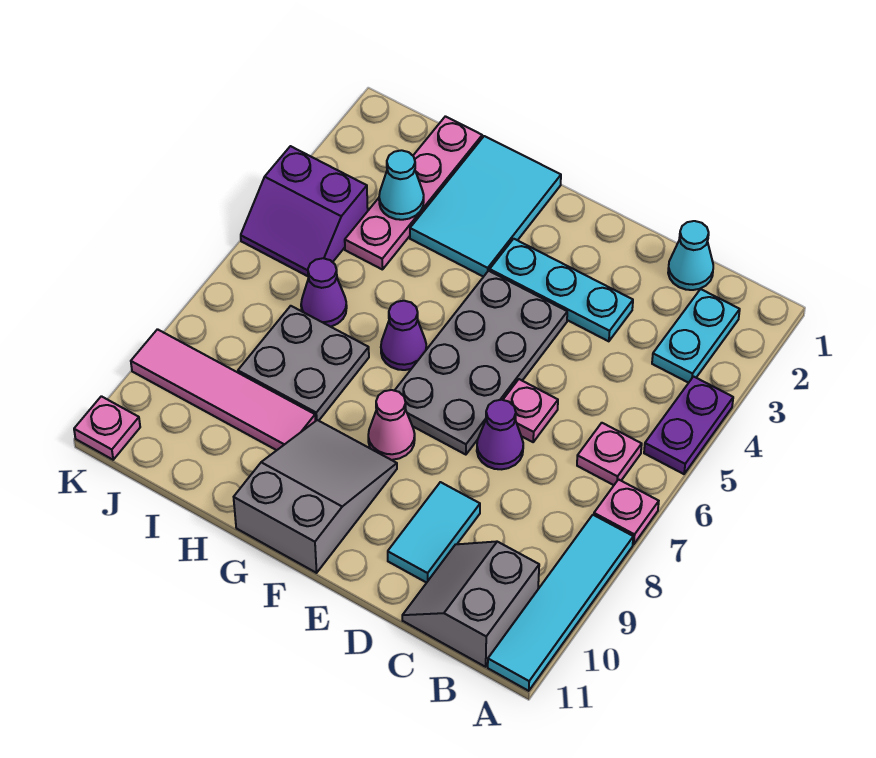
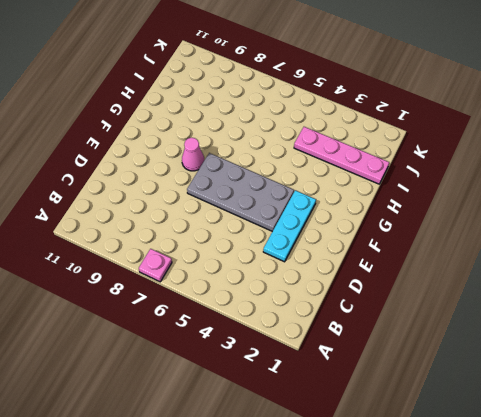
none -> purple 1x2 plate [644,377,733,474]
none -> cyan 1x4 tile [488,515,633,691]
none -> cyan 1x2 plate [652,289,740,383]

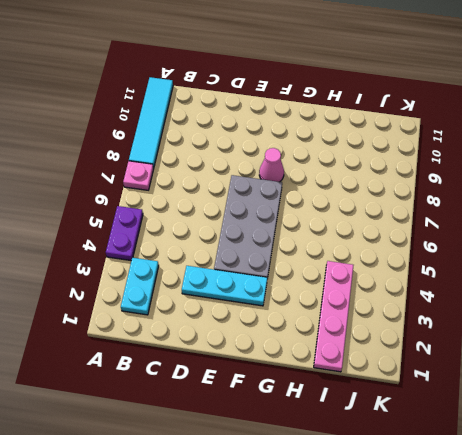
none -> pink 1x1 plate [577,423,642,485]
none -> grey 2x2 slope [402,541,539,667]
none -> cyan 1x1 cone [668,221,713,290]

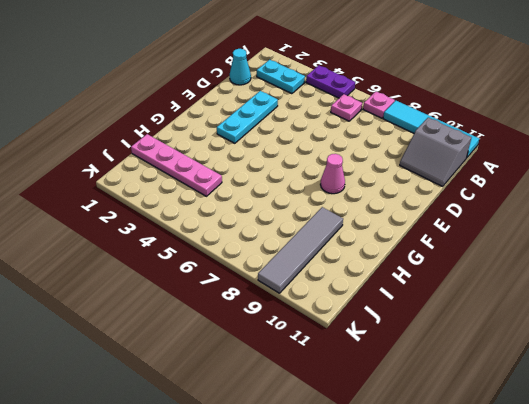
grey 1x4 tile [258,207,343,293] -> pink 1x4 tile [131,329,315,450]
none -> pink 1x1 plate [503,379,558,442]
none -> purple 1x1 cone [477,400,523,469]
none -> cyan 1x2 tile [388,482,480,583]

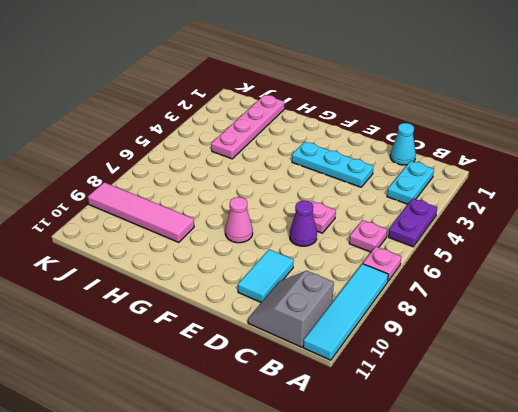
none -> grey 2x4 plate [395,271,567,455]
none -> grey 2x3 slope [234,420,397,573]
none -> cyan 2x3 tile [410,136,561,277]

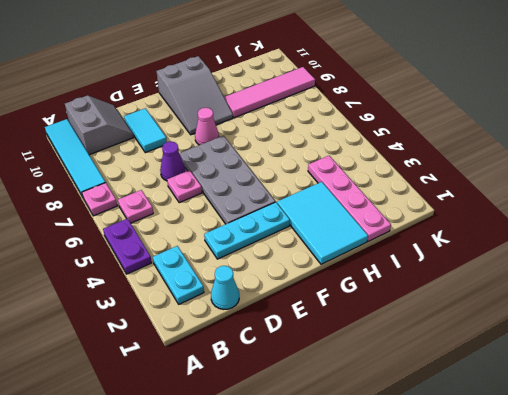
none -> purple 1x1 cone [381,301,426,370]
none -> grey 2x2 plate [238,306,369,421]
none -> purple 1x1 cone [301,258,347,327]

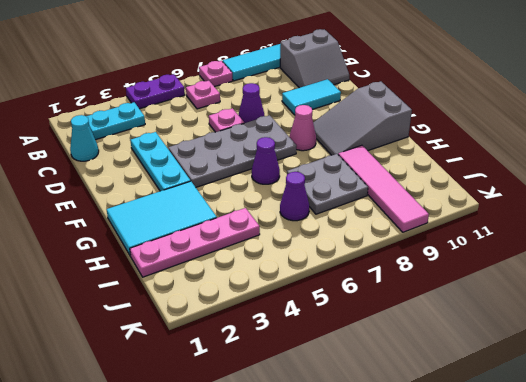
none -> purple 2x2 slope [241,146,368,276]
none -> pink 1x1 plate [74,396,140,460]
none -> cyan 1x1 cone [379,150,424,220]

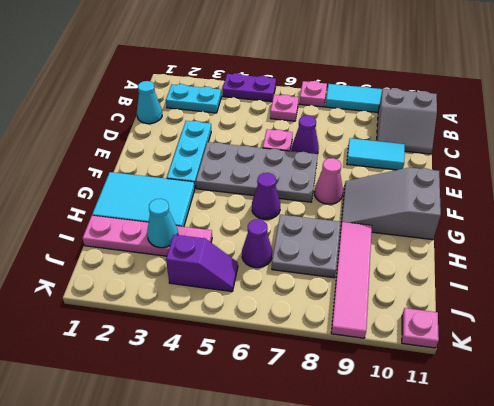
purple 1x2 slope [166,235,238,292] -> purple 2x2 slope [241,146,368,276]

